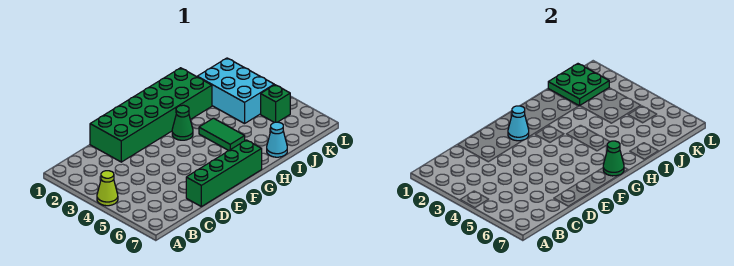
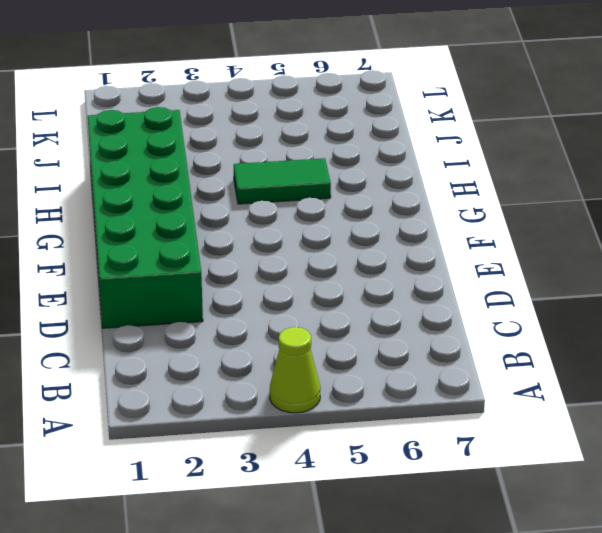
none -> green 1x4 brick [186,140,262,207]
none -> green 1x1 cone [172,105,193,140]

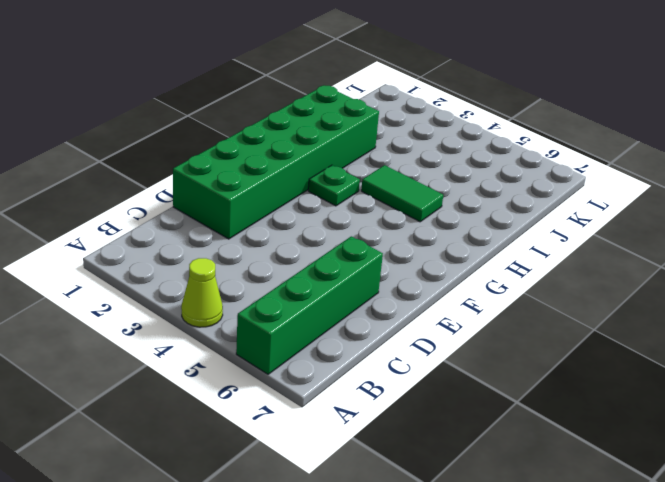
green 1x4 brick [236,236,383,374] -> green 1x4 brick moved to [186,140,262,207]
green 1x1 plate [308,165,360,206] -> green 1x1 cone [172,105,193,140]
none -> cyan 1x1 cone [267,122,287,157]
none -> cyan 2x3 brick [197,58,274,124]

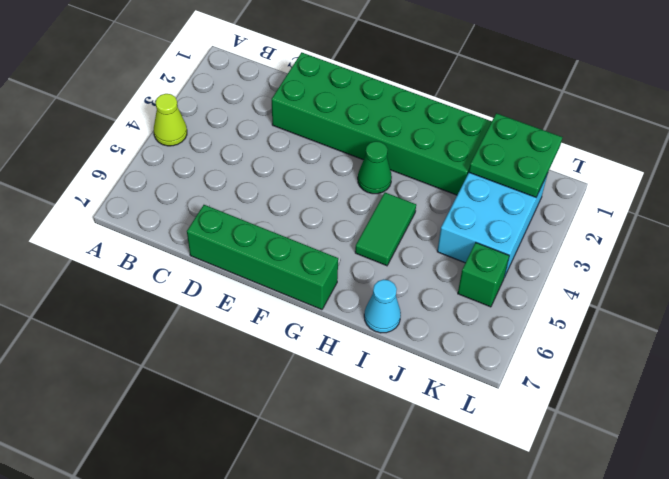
none -> cyan 1x1 cone [508,106,529,141]
none -> green 1x1 cone [603,141,624,176]

